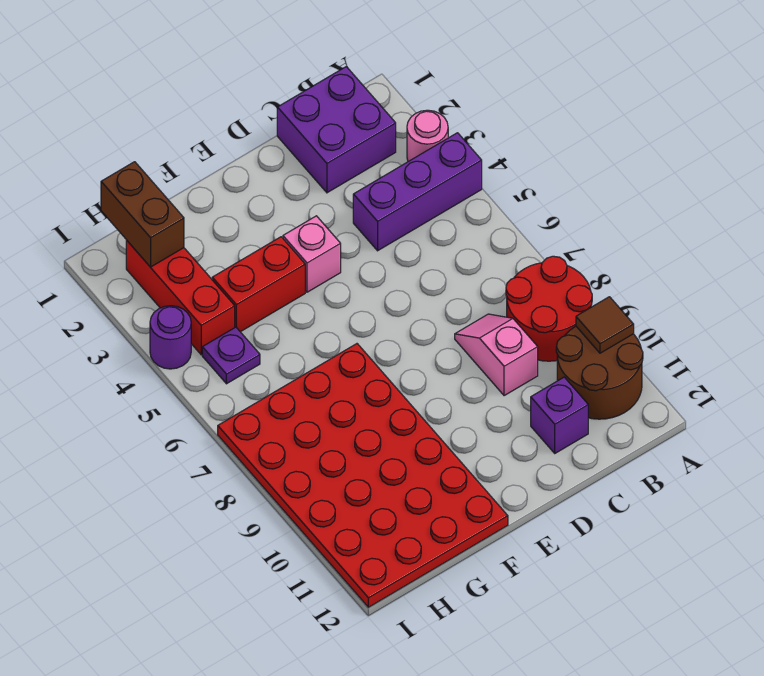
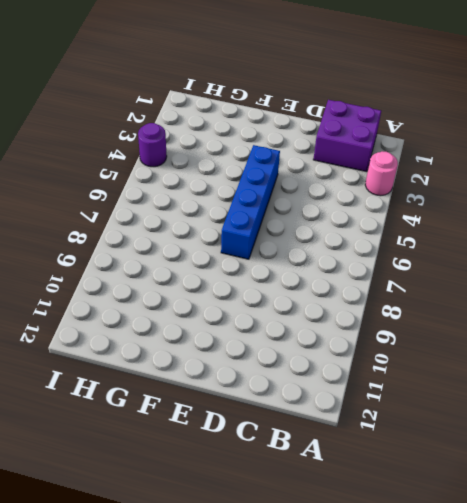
blue 1x4 brick [221,145,280,259] -> pink 1x1 brick [283,216,341,292]
none -> purple 1x3 brick [353,133,482,251]
none -> red 2x2 round brick [506,256,592,361]
none -> brown 2x2 round brick [556,327,643,419]

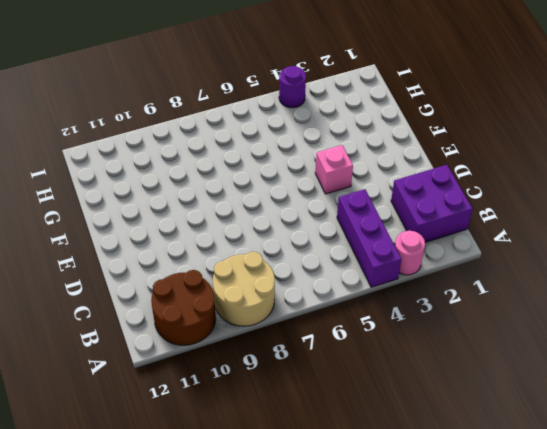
tan 2x2 round brick [213,252,275,326] -> red 2x2 round brick [506,256,592,361]
none -> pink 1x2 slope [455,314,538,396]
none -> purple 1x1 brick [531,377,588,453]
none -> red 1x2 brick [212,237,305,332]

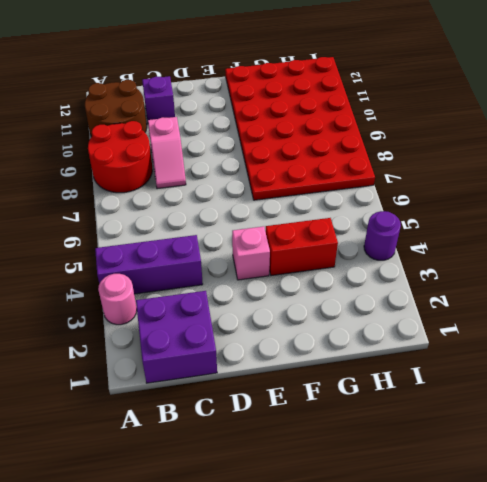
none -> red 1x3 brick [126,240,235,355]
none -> purple 1x1 plate [202,327,260,384]
none -> brown 1x1 tile [576,297,634,353]

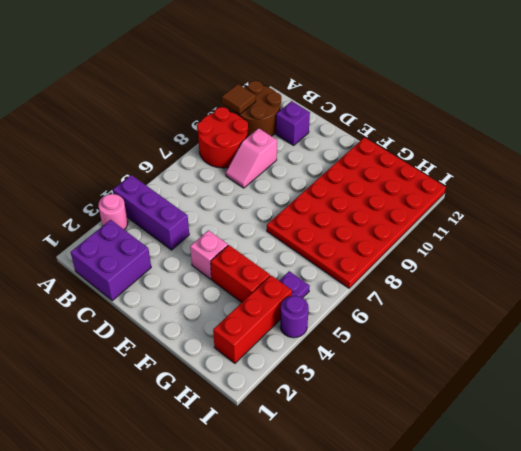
none -> brown 1x2 brick [101,162,184,267]

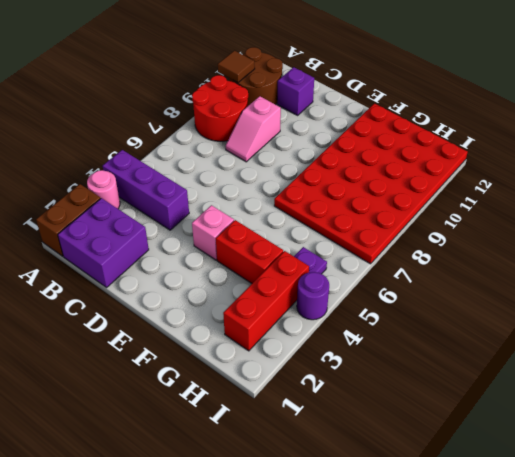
brown 1x2 brick [36,184,101,256] -> brown 1x2 brick moved to [101,162,184,267]

